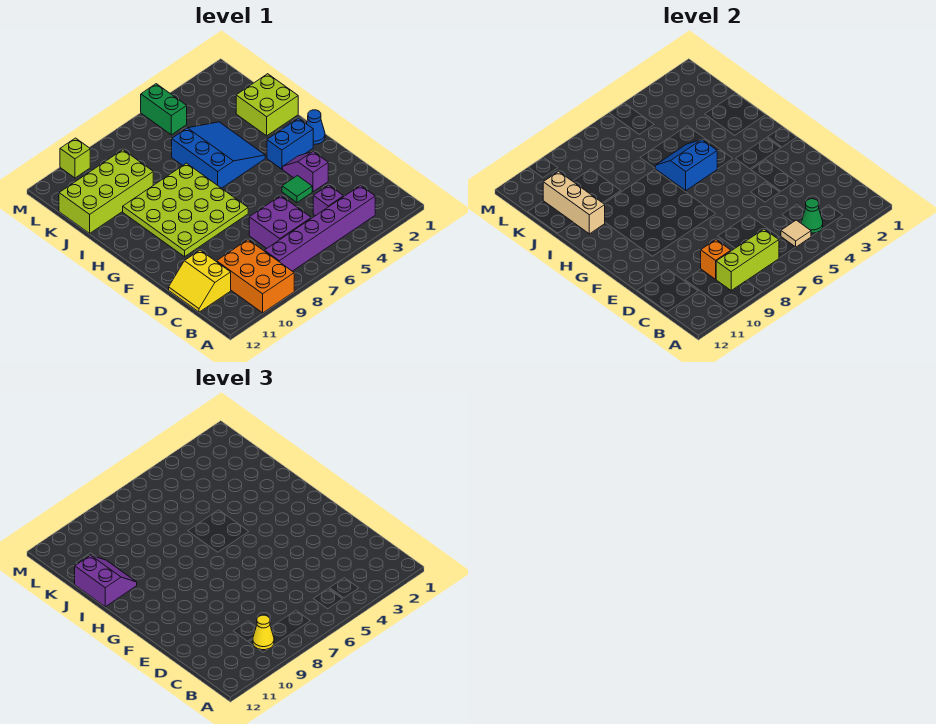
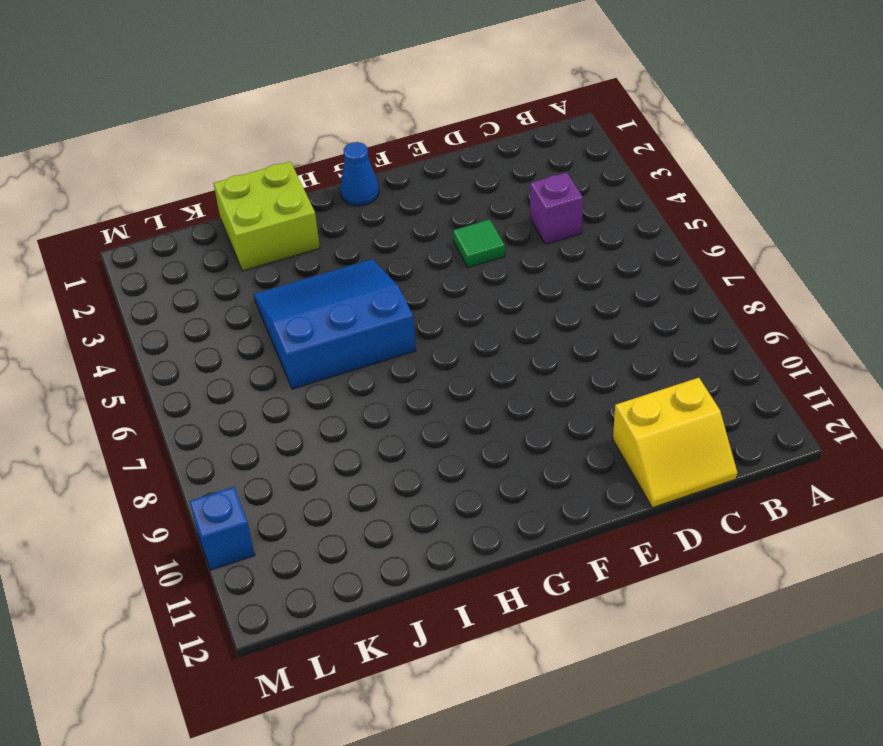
blue 1x1 brick [189,487,255,570] -> lime 1x1 brick [60,138,90,178]
none -> orange 2x3 brick [217,240,294,313]
none -> purple 1x6 brick [264,186,375,271]
none -> purple 2x2 brick [249,196,311,248]

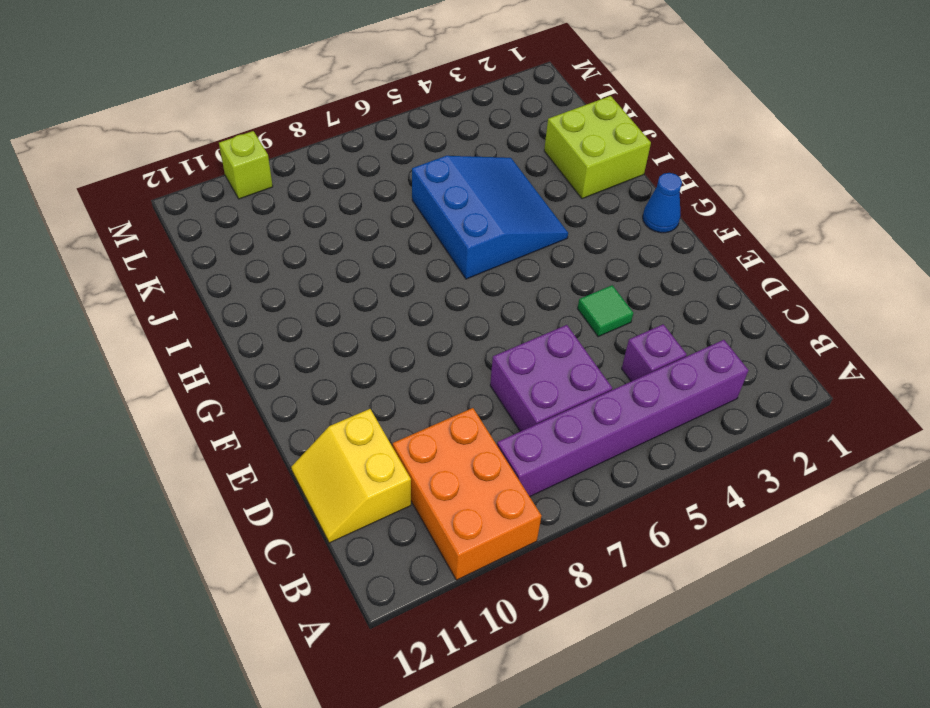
none -> purple 1x2 slope [283,151,328,192]
none -> lime 4x4 plate [123,163,248,257]
none -> blue 1x2 brick [267,118,313,169]

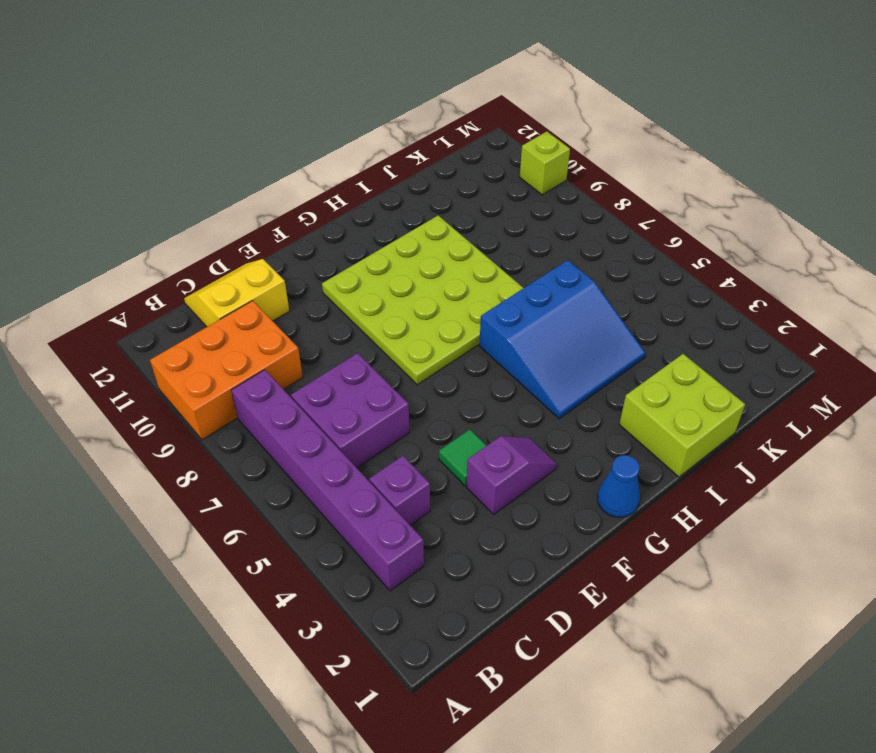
none -> blue 1x2 brick [267,118,313,169]
none -> lime 2x4 brick [59,150,153,233]
none -> green 1x2 brick [141,84,187,135]

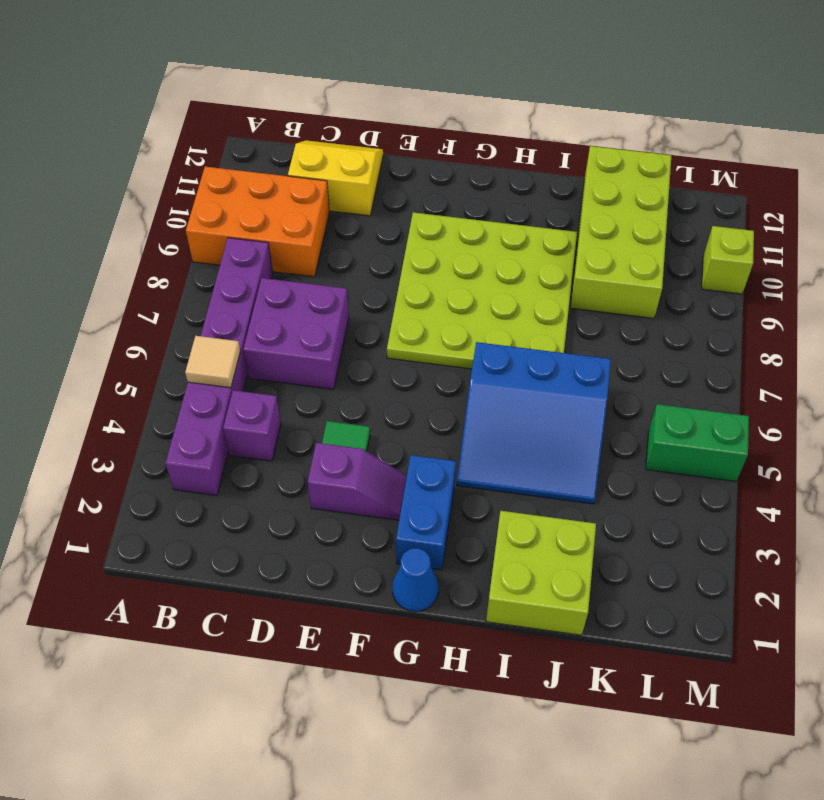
none -> green 1x1 cone [802,199,823,233]
none -> lime 1x3 brick [716,229,779,290]
none -> orange 1x1 brick [701,240,731,279]

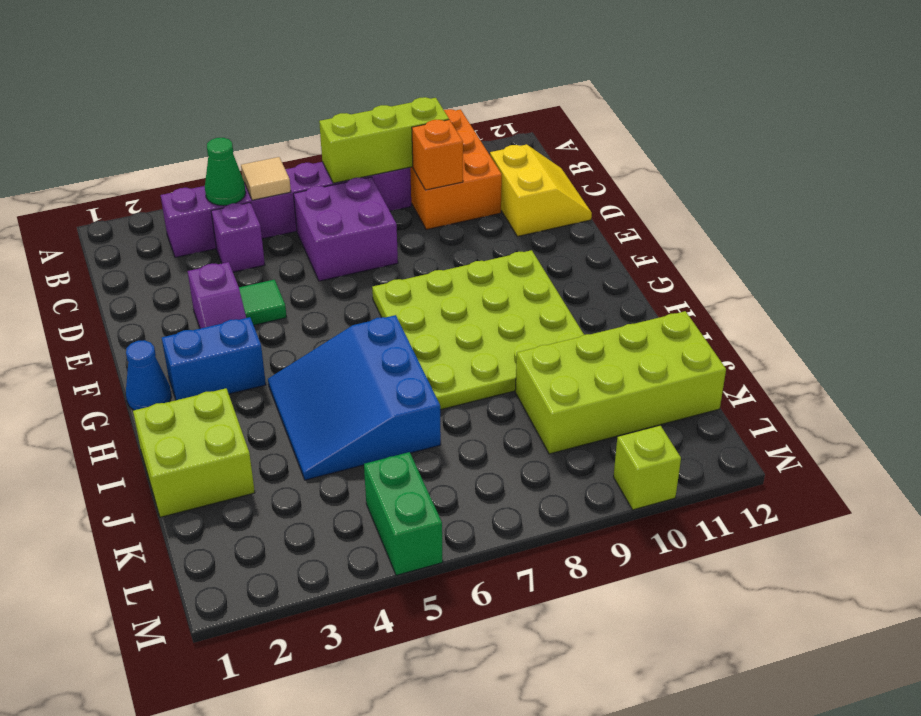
none -> blue 2x2 slope [655,140,717,190]
none -> tan 1x3 brick [543,171,605,234]
none -> yellow 1x1 cone [253,615,274,650]

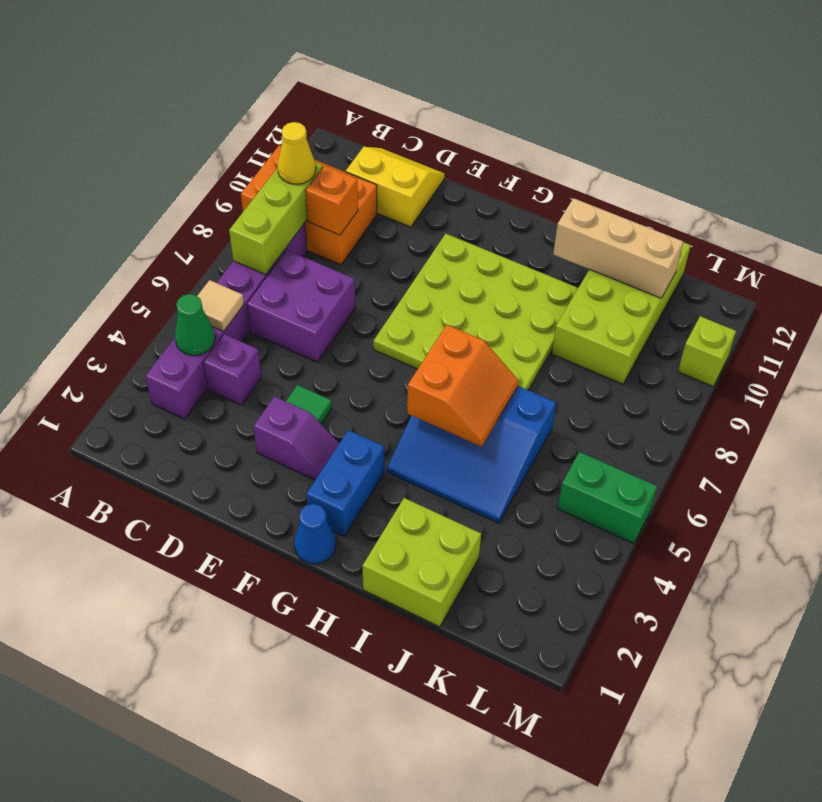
orange 2x2 slope [407,325,519,447] -> blue 2x2 slope [655,140,717,190]
none -> purple 2x2 slope [75,555,137,607]

